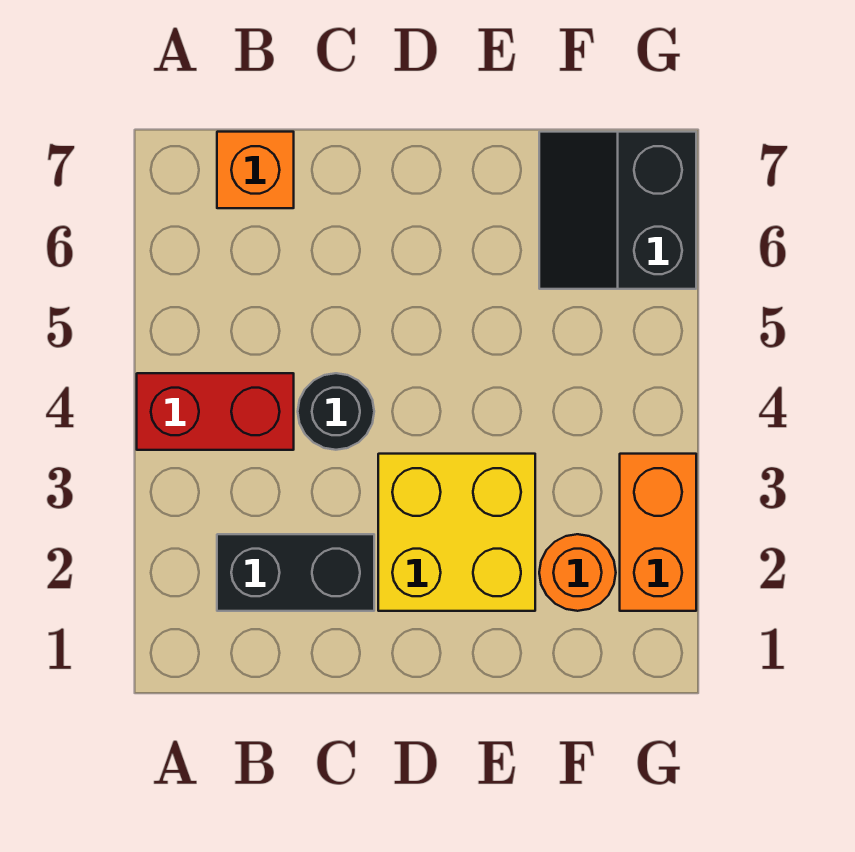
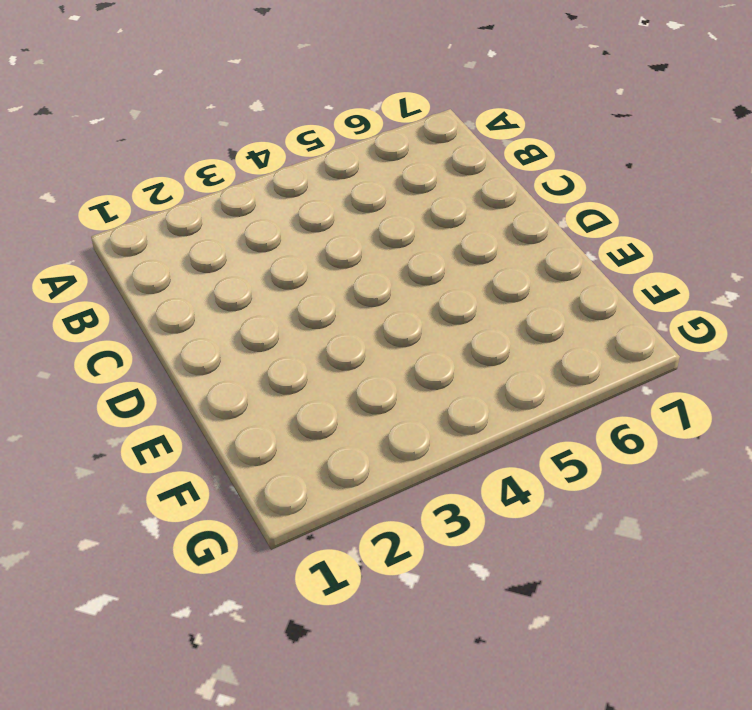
none -> red 1x2 brick [137,373,294,450]
none -> black 1x2 brick [217,534,374,611]

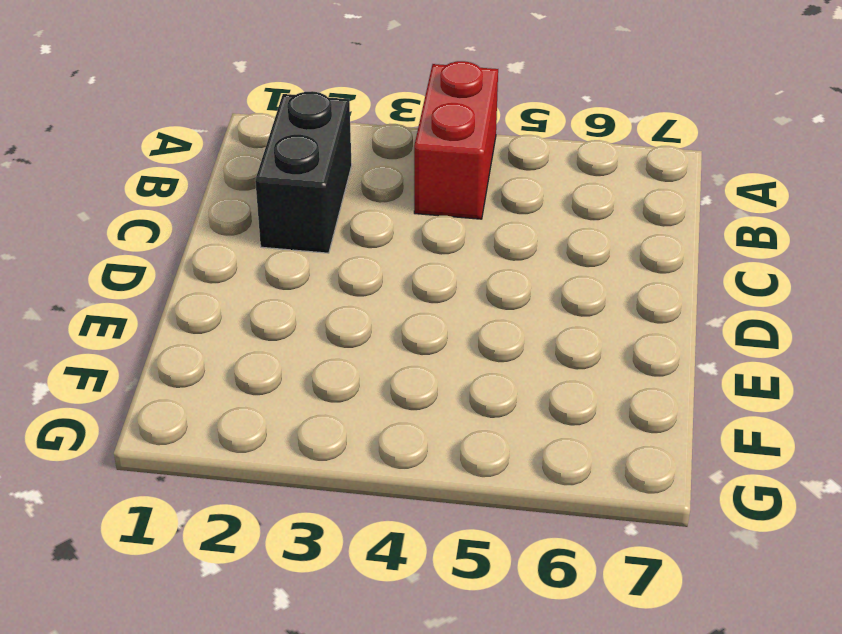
none -> orange 1x1 brick [217,132,294,208]
none -> black 1x1 round brick [298,373,374,450]

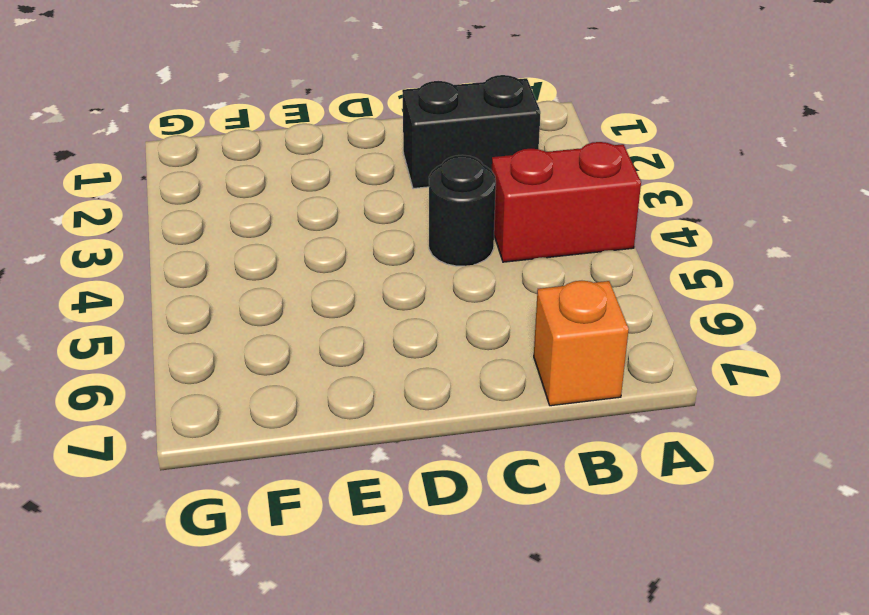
none -> yellow 2x2 brick [378,454,535,611]
none -> orange 1x1 round brick [539,534,616,611]

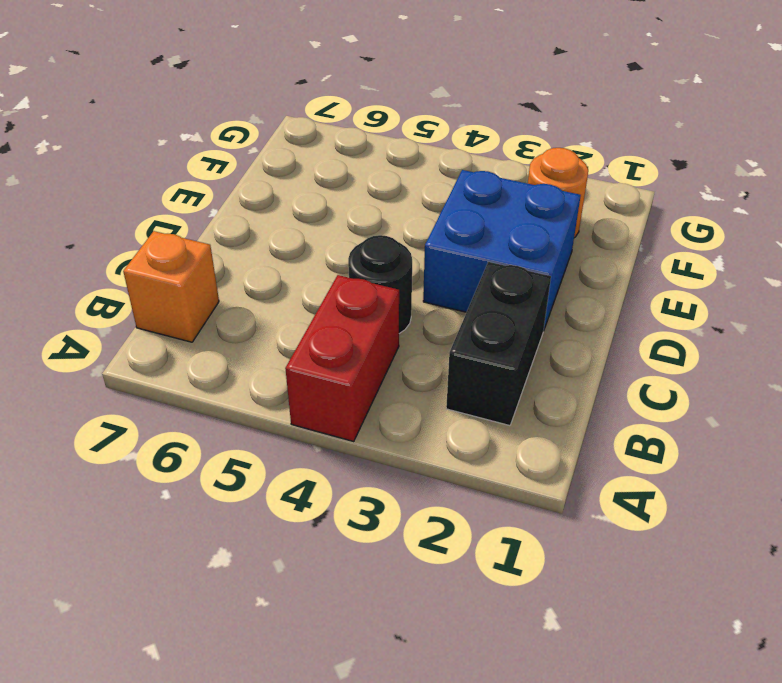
blue 2x2 brick [423,170,581,331] -> yellow 2x2 brick [378,454,535,611]
none -> black 2x2 slope [539,132,696,289]
none -> orange 1x2 brick [620,454,696,611]

